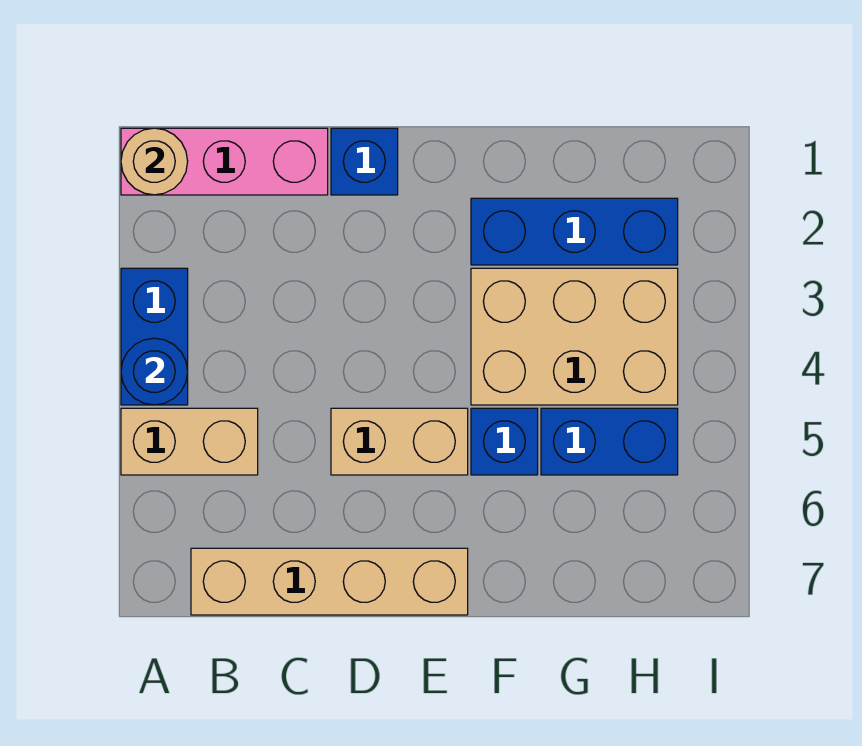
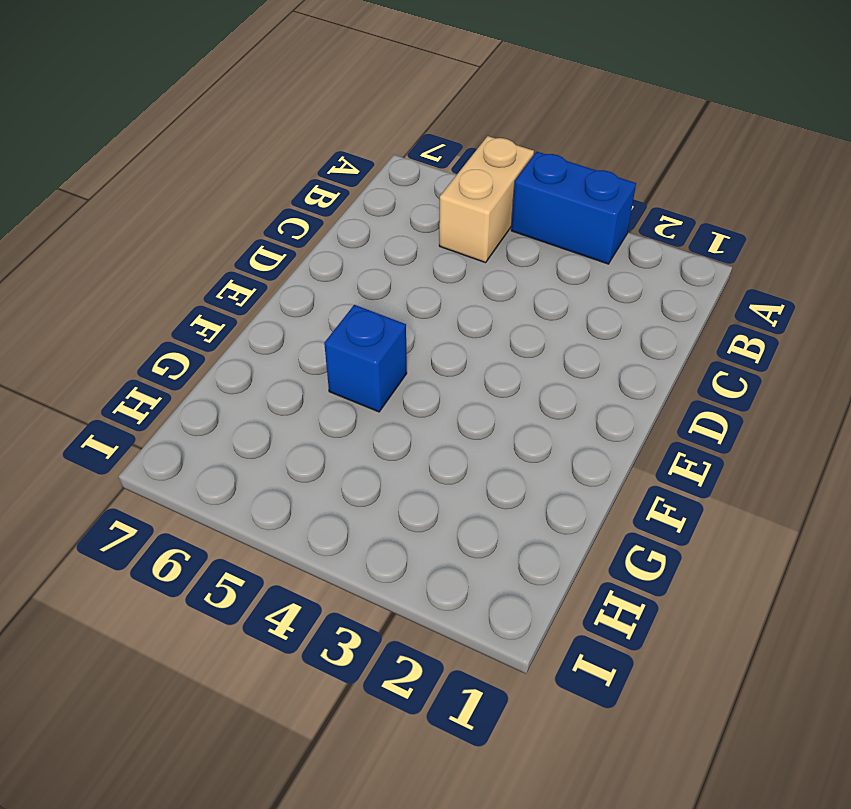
none -> pink 1x3 brick [121,128,328,195]
none -> tan 1x4 brick [191,548,468,615]
none -> blue 1x1 brick [331,128,398,195]

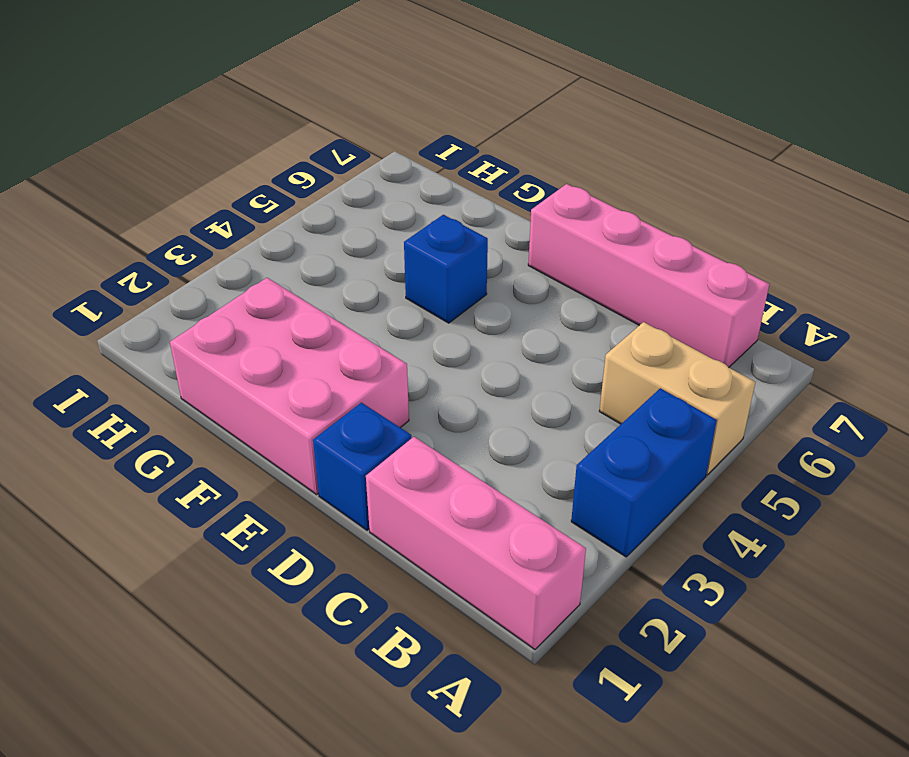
pink 1x4 brick [528,184,769,367] -> tan 1x4 brick [191,548,468,615]
pink 2x3 brick [170,278,409,494] -> blue 1x3 brick [471,198,678,265]
none -> tan 1x2 brick [331,408,468,475]
none -> tan 2x3 brick [471,268,678,405]
none -> blue 1x2 brick [541,408,678,475]

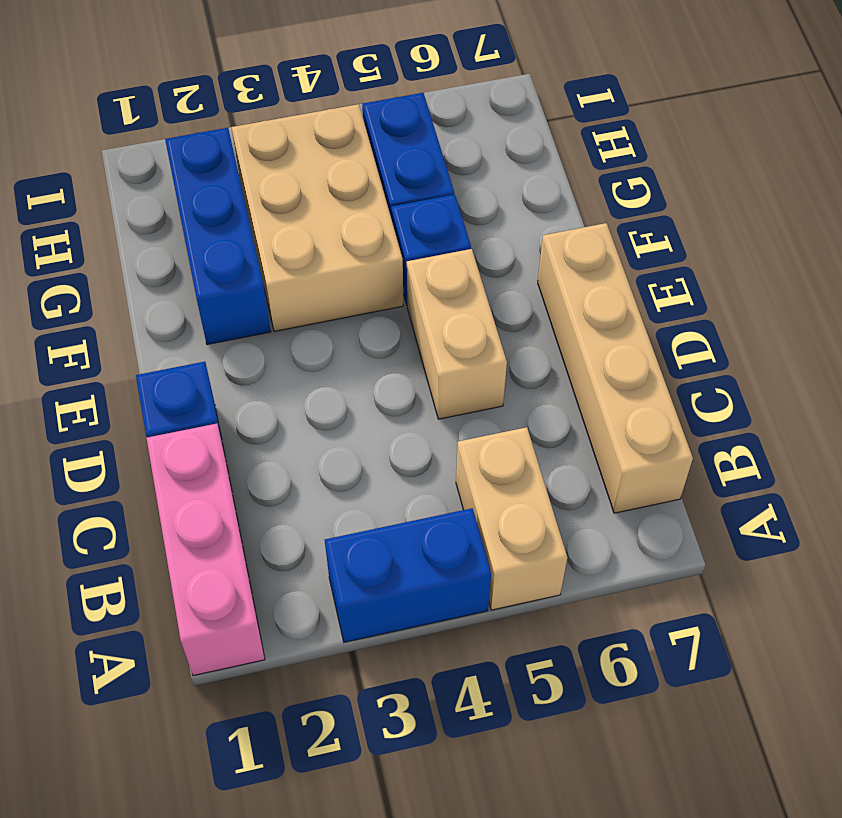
none -> tan 1x1 round brick [121,128,188,195]
none -> blue 1x1 round brick [121,338,188,405]

